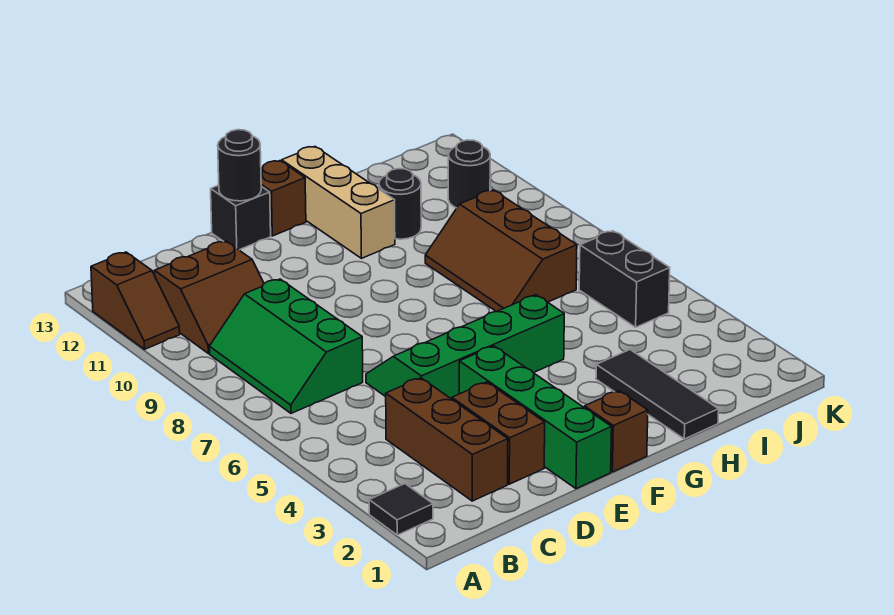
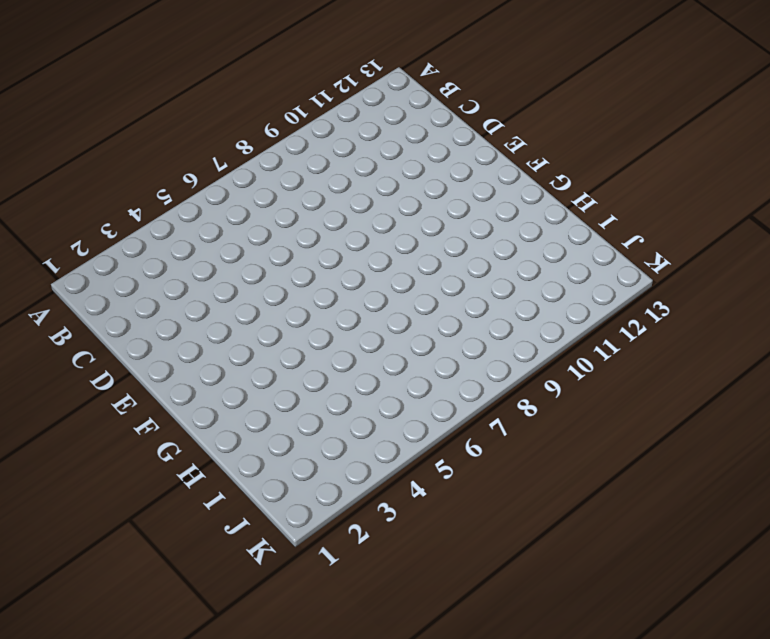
none -> black 1x1 tile [369,484,433,535]
none -> brown 1x2 slope [91,252,180,349]
none -> green 2x3 slope [209,279,363,413]

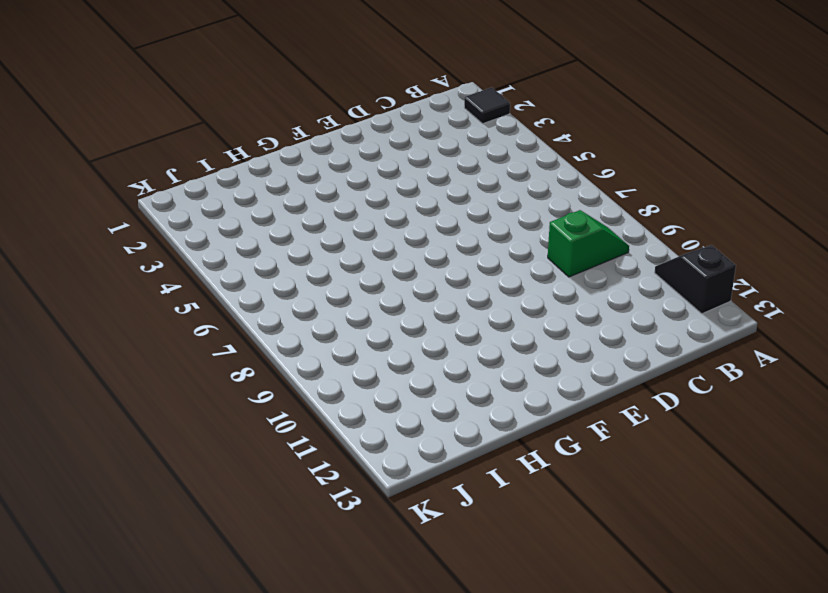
black 1x2 slope [655,245,736,314] -> brown 1x2 slope [91,252,180,349]
green 1x2 slope [548,210,629,277] -> green 2x3 slope [209,279,363,413]
none -> brown 2x2 slope [155,241,264,353]
none -> brown 1x3 brick [386,378,508,501]
none -> brown 1x2 brick [452,382,545,484]

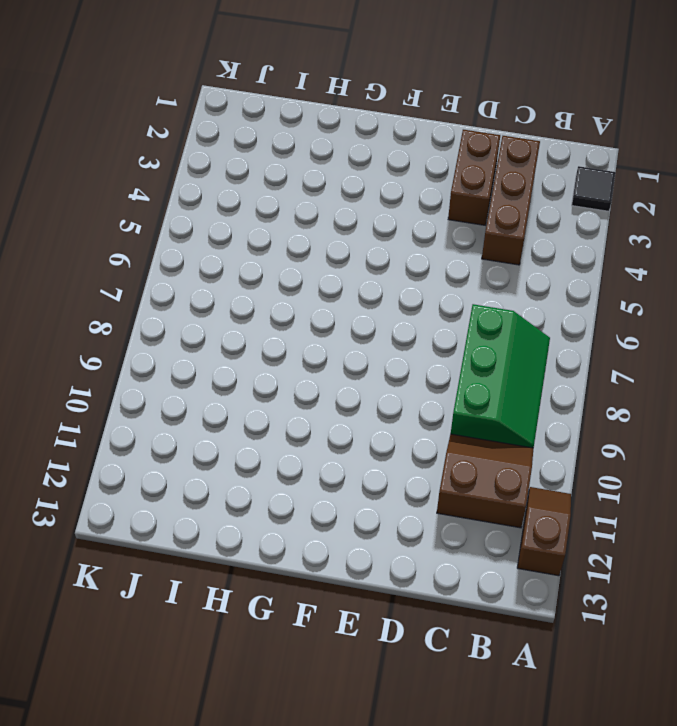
none -> green 2x4 slope [366,295,564,399]
none -> green 1x4 brick [459,346,612,489]
none -> black 1x1 brick [211,185,271,250]

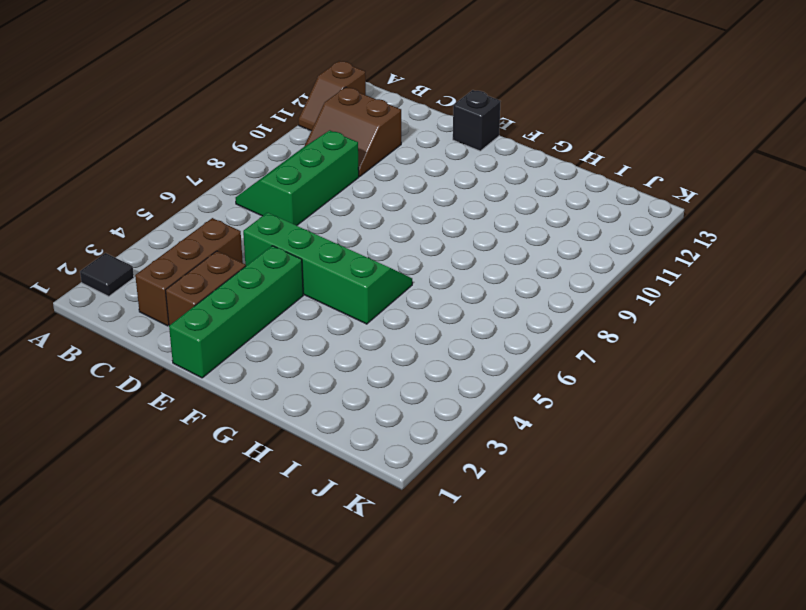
none -> brown 1x1 brick [585,391,648,472]
none -> brown 1x1 brick [261,161,306,236]
none -> tan 1x3 brick [282,147,395,258]

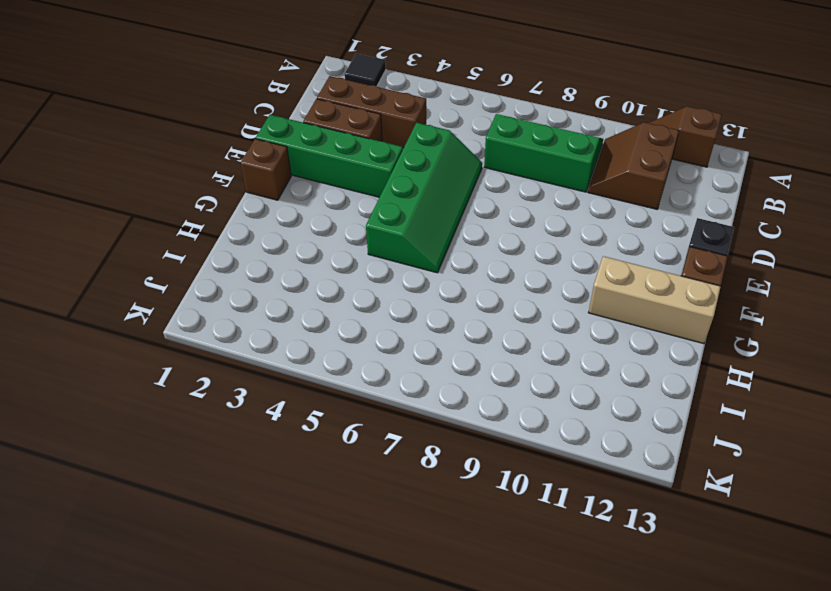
none -> black 1x3 tile [596,350,719,439]
none -> brown 2x3 slope [425,190,577,312]
none -> black 1x1 round brick [379,169,421,239]

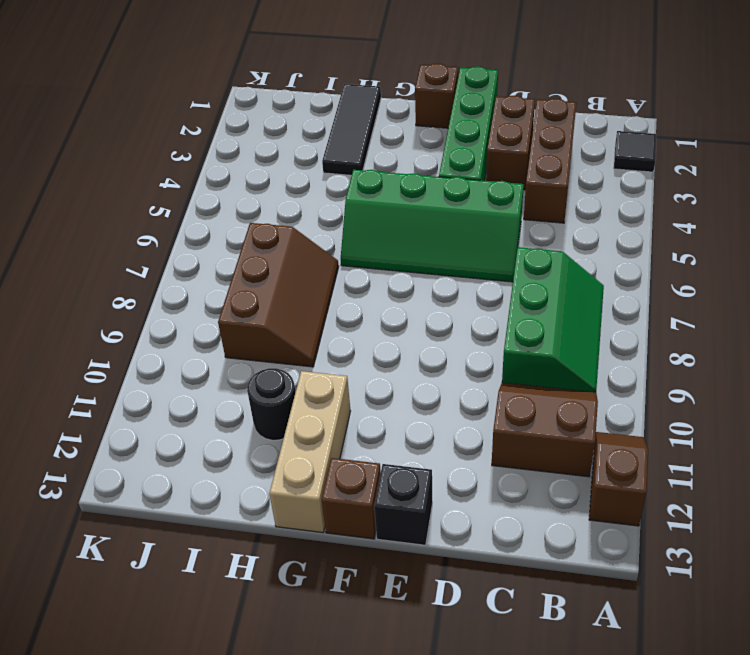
none -> black 1x2 brick [579,231,670,327]
none -> black 1x1 round brick [448,140,490,208]
none -> black 1x1 round brick [218,130,261,201]

